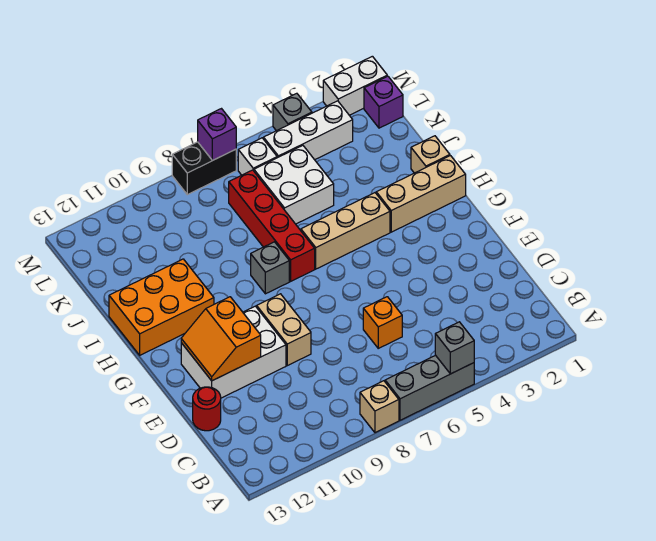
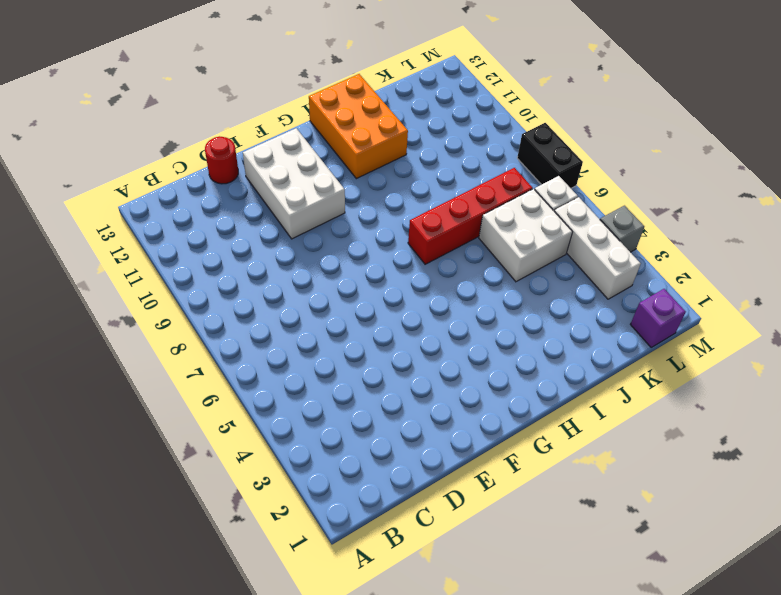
none -> grey 1x3 brick [385,355,474,420]
none -> tan 1x1 brick [360,381,399,433]
none -> orange 1x1 brick [363,297,402,348]

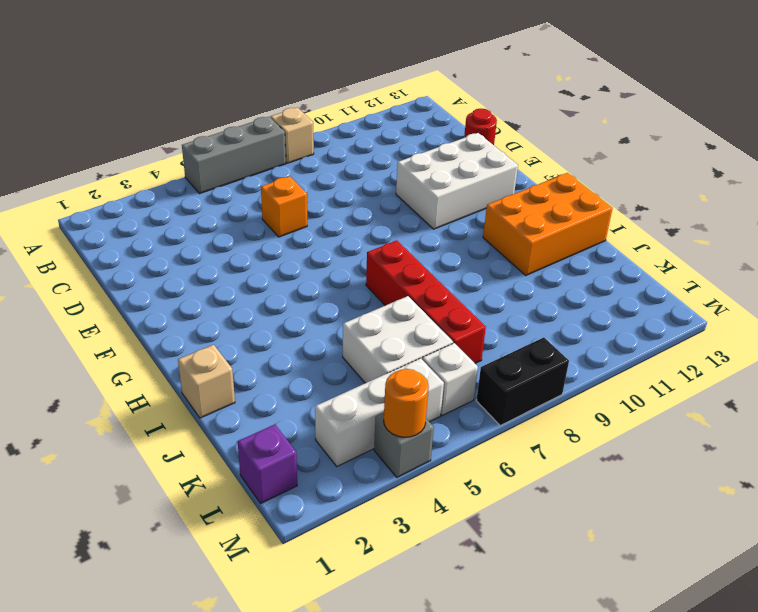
orange 1x1 round brick [384,369,429,437] -> none
none -> tan 1x2 brick [257,294,311,366]
none -> tan 1x3 brick [376,156,466,232]
none -> tan 1x3 brick [301,193,390,269]

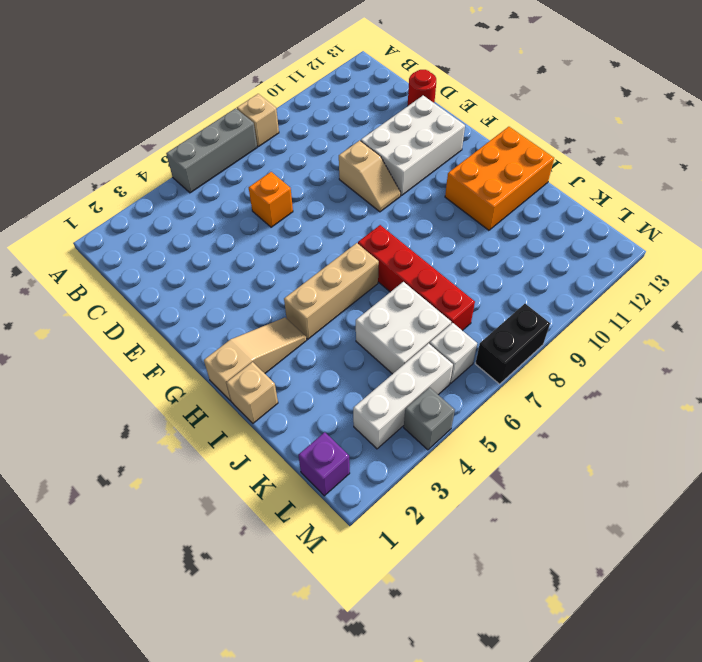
tan 1x2 slope [339,140,401,212] -> tan 1x2 brick [257,294,311,366]
tan 1x3 slope [204,318,307,401] -> tan 1x3 brick [376,156,466,232]
none -> grey 1x1 brick [251,242,289,294]
none -> white 1x2 brick [323,56,387,115]
none -> grey 1x1 brick [435,322,474,374]

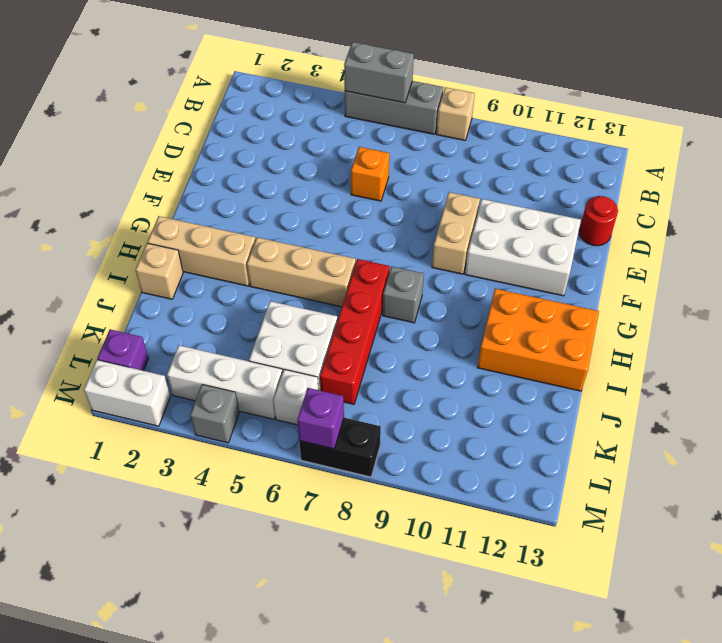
grey 1x2 brick [344,42,414,103] -> grey 1x1 brick [435,322,474,374]
none -> orange 2x2 slope [181,297,261,381]

